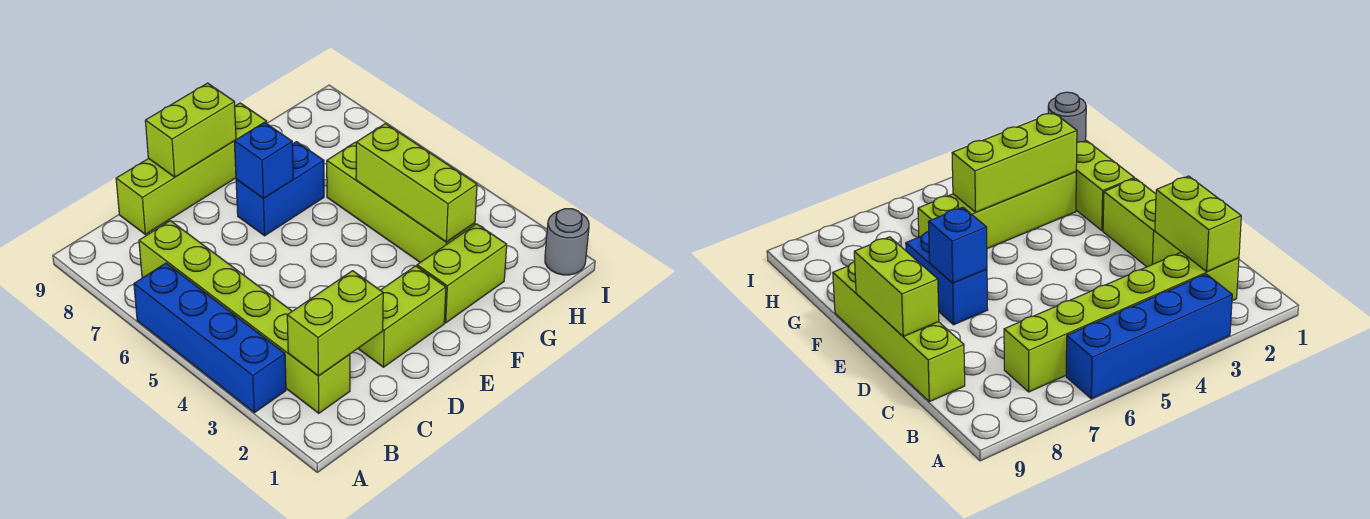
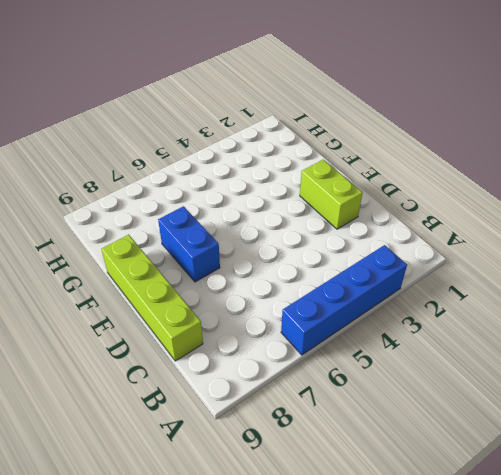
none -> lime 1x6 brick [139,221,350,413]
none -> lime 1x2 brick [417,224,507,323]
none -> lime 1x4 brick [327,142,475,262]

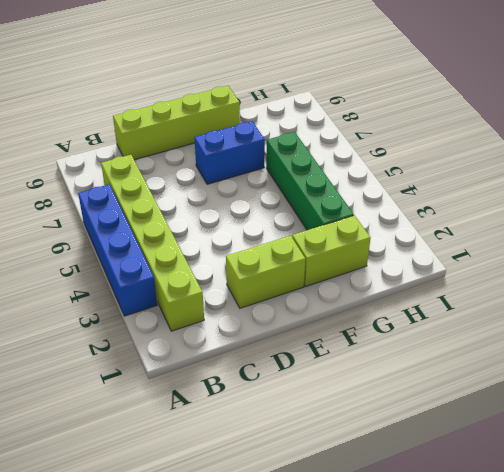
green 1x4 brick [266,132,354,230] -> lime 1x4 brick [327,142,475,262]
none -> grey 1x1 round brick [545,209,589,275]
none -> lime 1x2 brick [287,271,383,376]
none -> lime 1x2 brick [145,83,236,177]

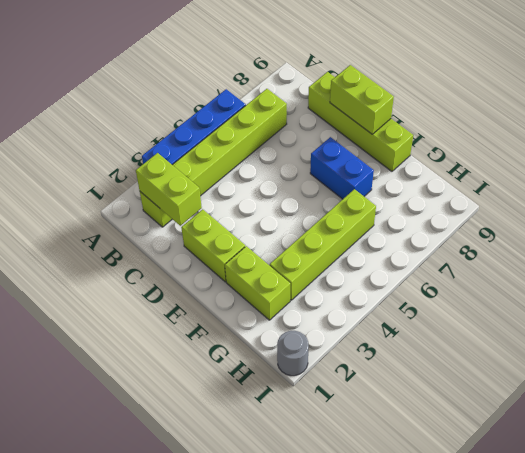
none -> blue 1x1 brick [234,122,293,199]
none -> lime 1x3 brick [356,124,477,242]

